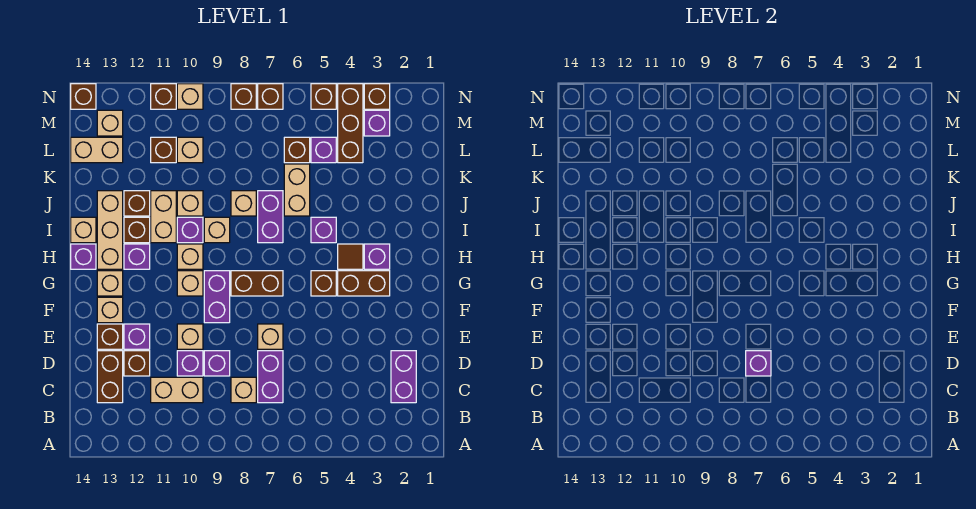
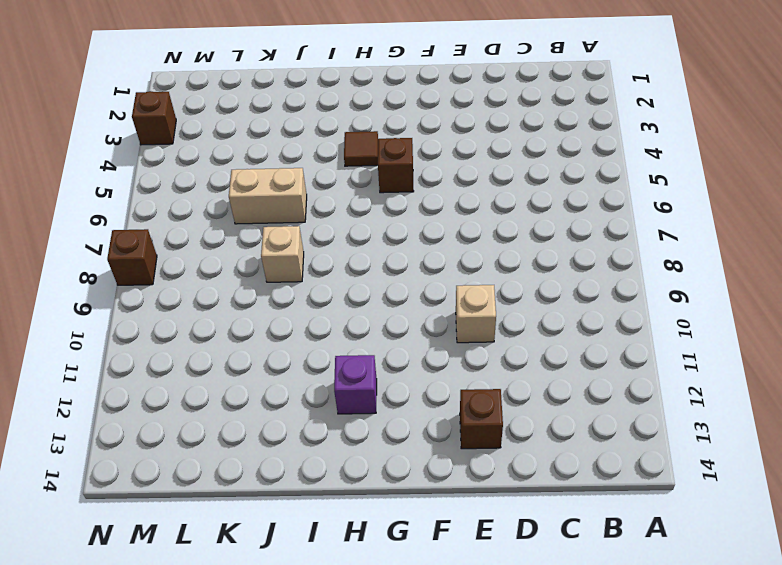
none -> purple 1x2 brick [391,351,416,403]
none -> purple 1x2 brick [258,351,283,403]
none -> tan 1x1 brick [231,377,256,403]
none -> tan 1x2 brick [151,377,203,403]

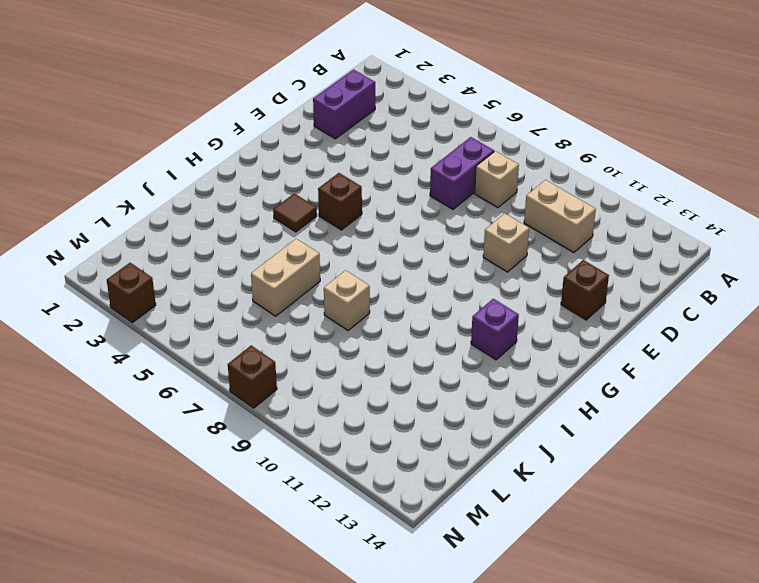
none -> brown 1x2 brick [97,351,123,403]
none -> purple 1x1 brick [204,351,230,376]
none -> purple 1x1 brick [177,351,203,376]
none -> brown 1x1 brick [124,351,150,376]

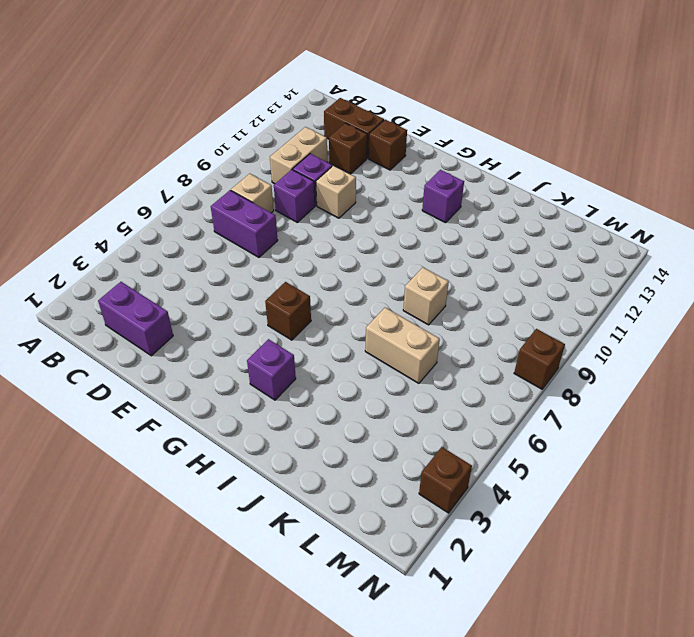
none -> tan 1x1 brick [258,324,283,349]
none -> purple 1x1 brick [124,324,150,349]
none -> purple 1x2 brick [204,271,230,323]
none -> tan 1x1 brick [97,297,123,323]

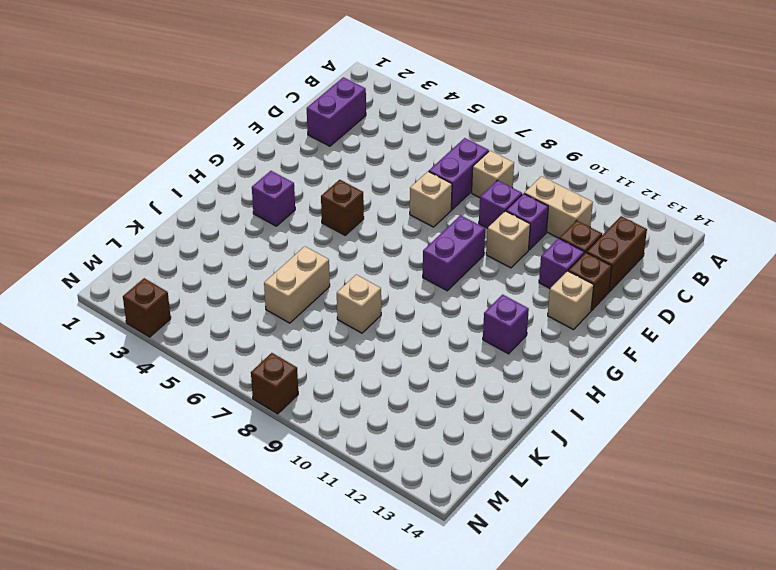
none -> brown 1x2 brick [338,271,390,296]
none -> brown 1x2 brick [231,271,283,296]
none -> tan 1x1 brick [177,271,203,296]
none -> tan 1x1 brick [97,271,123,296]

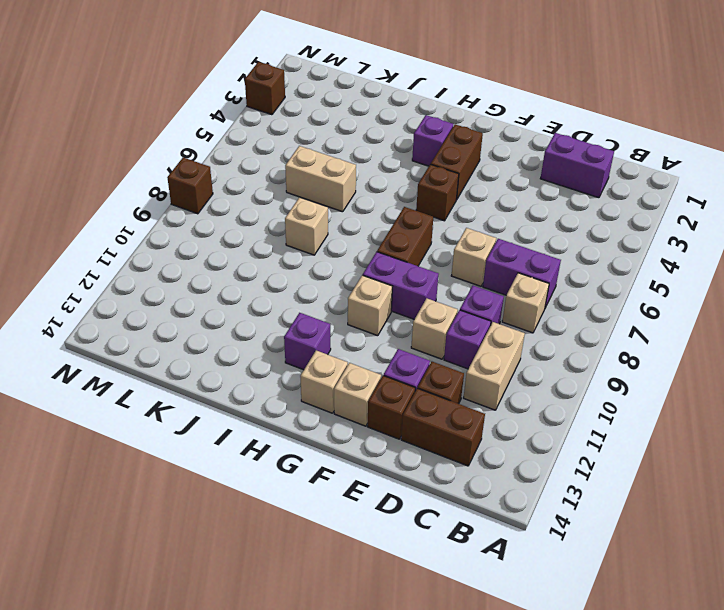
none -> brown 1x1 tile [338,244,363,269]
none -> tan 1x1 brick [177,244,203,269]
none -> tan 1x3 brick [97,191,123,269]
none -> purple 1x1 brick [71,244,96,269]

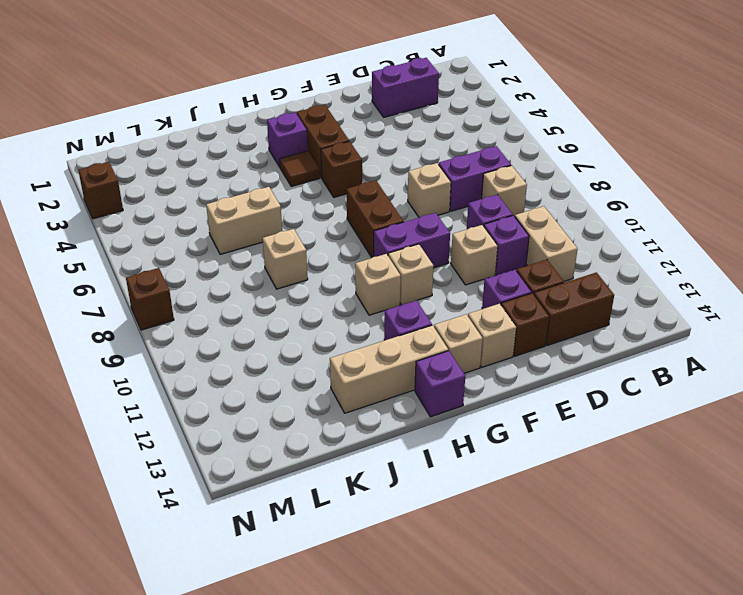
none -> purple 1x1 brick [311,217,336,243]
none -> purple 1x2 brick [258,191,283,243]
none -> tan 1x1 brick [204,217,230,243]
none -> purple 1x1 brick [177,217,203,243]

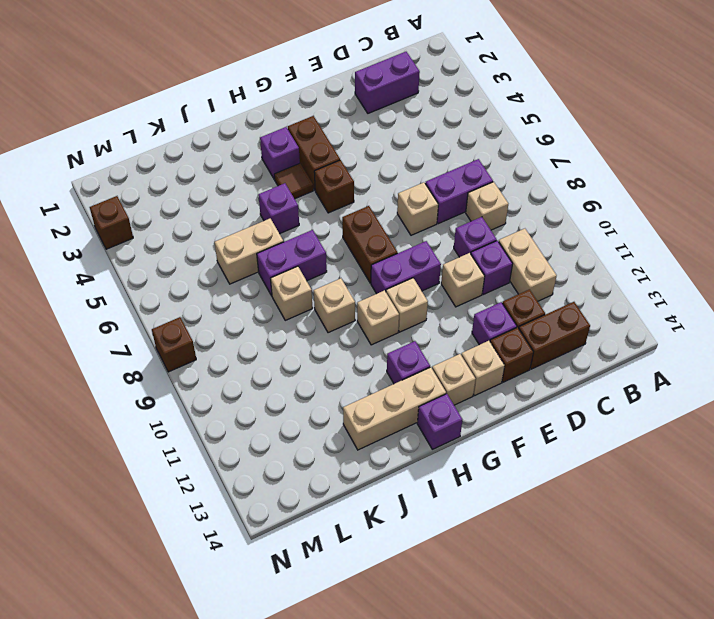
none -> purple 1x1 brick [177,217,203,243]
none -> tan 1x2 brick [151,191,176,243]
none -> brown 1x1 brick [124,217,150,243]
none -> tan 1x1 brick [71,217,96,243]

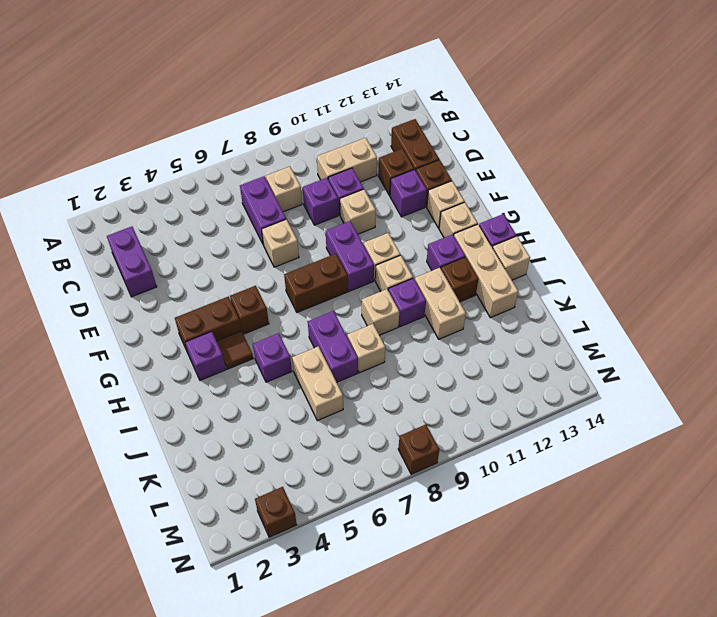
none -> tan 1x1 brick [177,191,203,216]
none -> brown 1x1 brick [124,191,150,216]
none -> brown 1x3 brick [338,84,363,163]
none -> purple 1x1 brick [311,137,336,163]

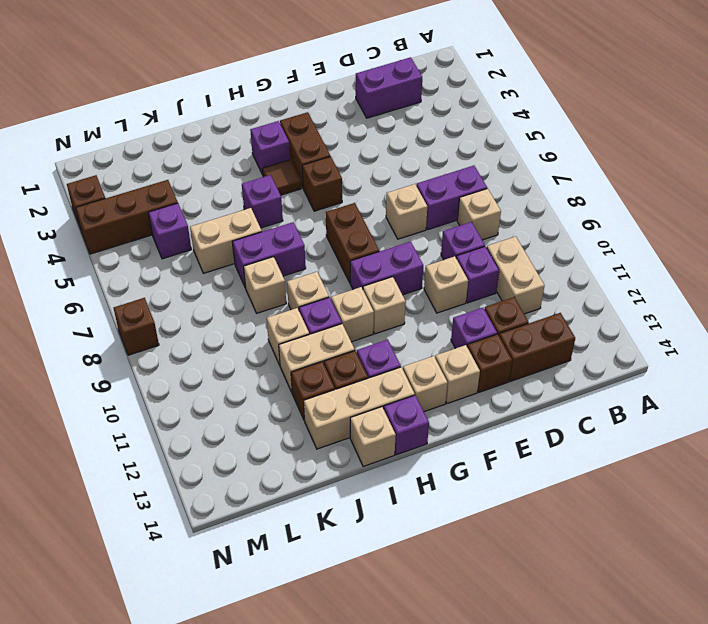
none -> brown 1x1 brick [284,137,310,163]
none -> tan 1x1 brick [177,137,203,163]
none -> brown 1x1 brick [151,137,176,163]
none -> tan 1x2 brick [71,137,123,163]

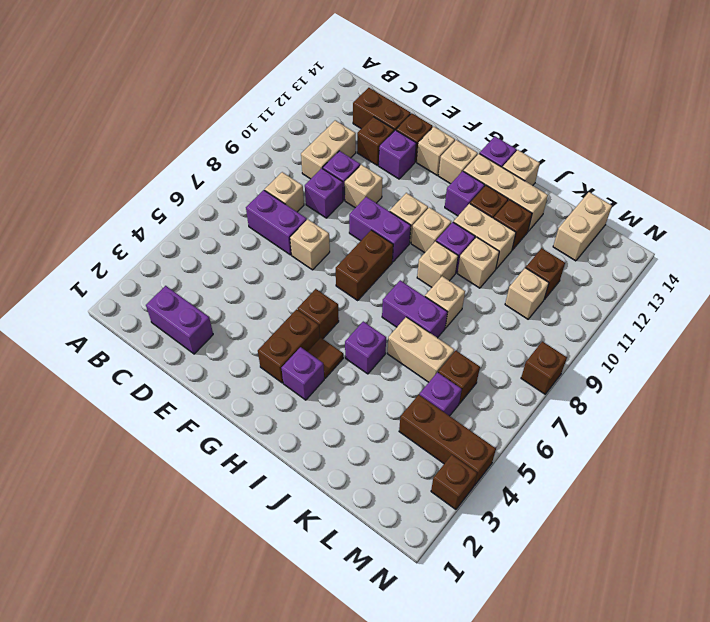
none -> purple 1x1 brick [364,110,390,136]
none -> tan 1x1 brick [97,110,123,136]
none -> brown 1x1 brick [311,84,336,109]
none -> brown 1x1 brick [258,84,283,109]

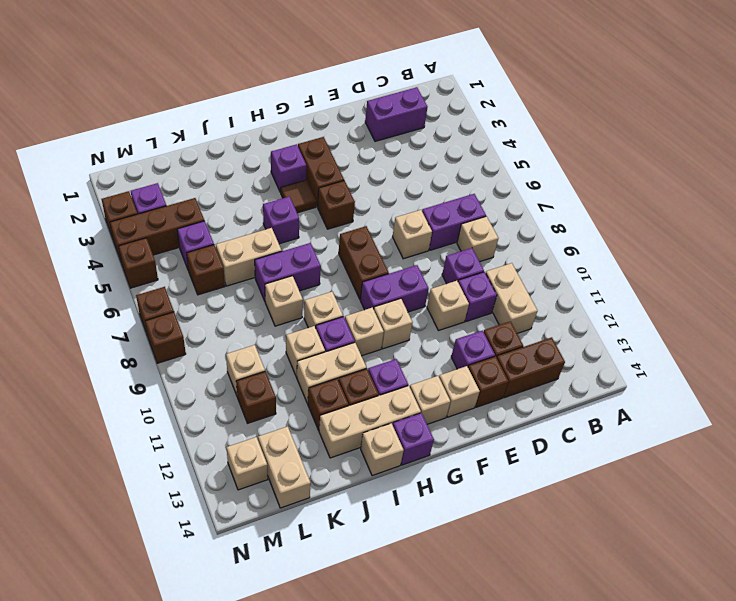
none -> tan 1x1 brick [177,84,203,109]
none -> brown 1x1 brick [151,84,176,109]
none -> brown 1x1 brick [71,84,96,109]
none -> purple 1x1 brick [746,351,771,376]

